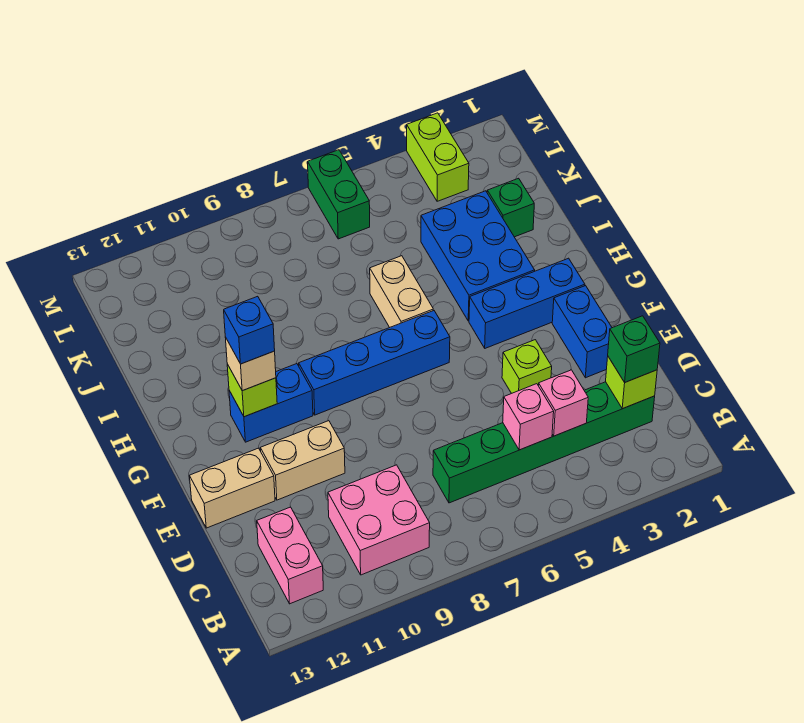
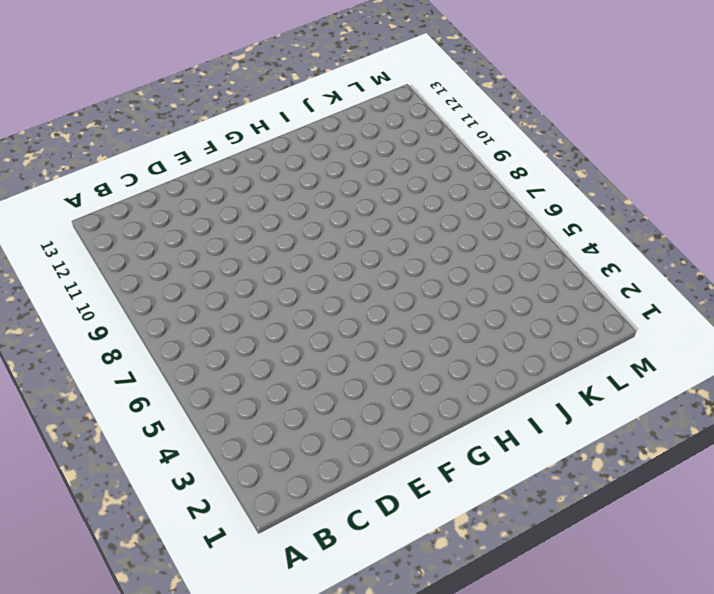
none -> pink 2x2 brick [328,465,430,575]
none -> pink 1x2 brick [257,507,323,604]
none -> green 1x6 brick [433,382,655,503]

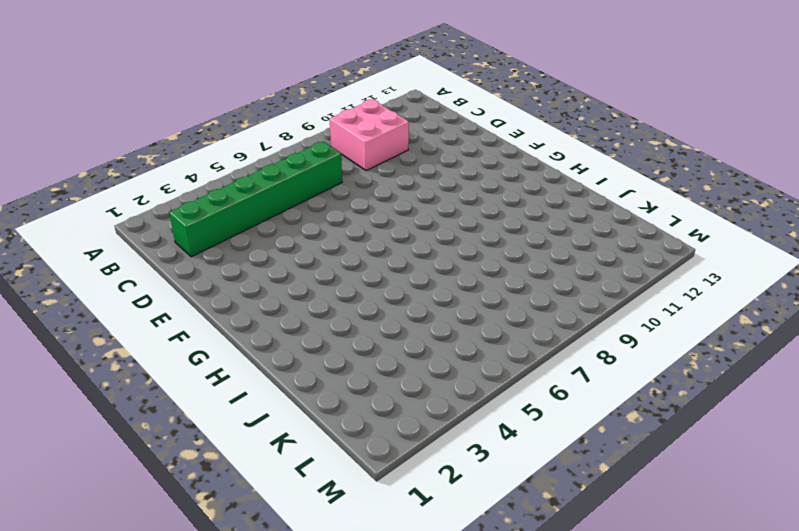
none -> pink 1x2 brick [257,507,323,604]
none -> blue 1x2 brick [552,286,612,378]
none -> lime 1x1 brick [502,340,552,393]

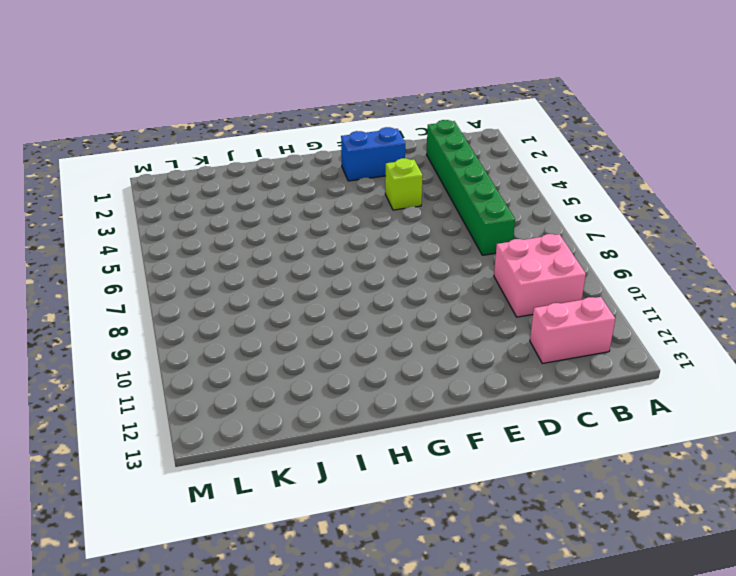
none -> tan 1x2 brick [260,421,345,500]
none -> tan 1x2 brick [190,448,275,528]
none -> blue 1x3 brick [469,258,585,348]

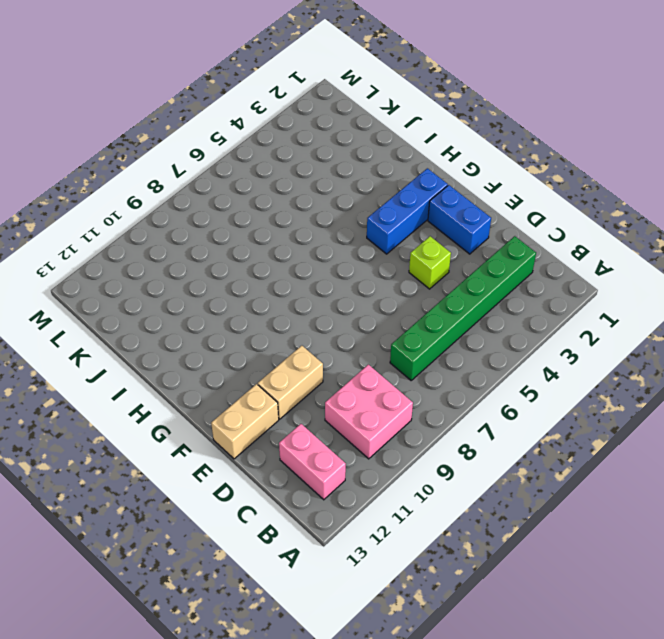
none -> blue 1x4 brick [299,311,450,415]
none -> blue 1x2 brick [229,364,313,442]
none -> blue 2x3 brick [421,191,535,321]

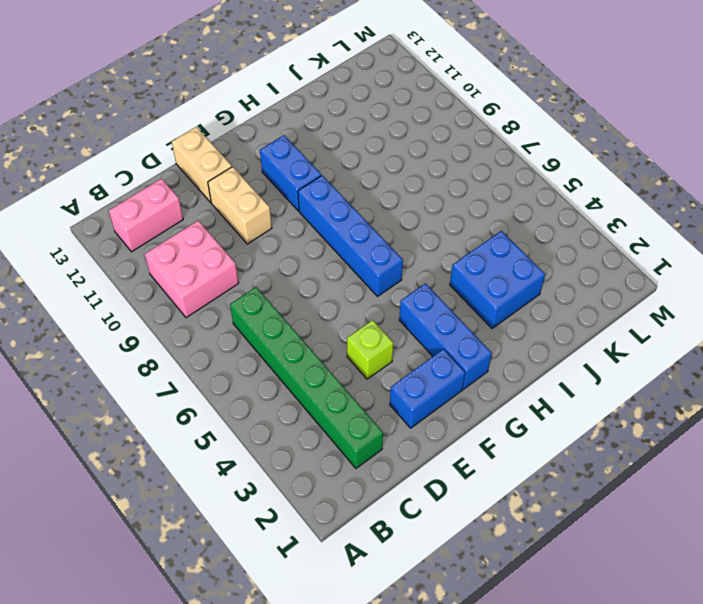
blue 2x2 brick [450,231,545,329] -> blue 2x3 brick [421,191,535,321]
none -> tan 1x2 brick [370,256,433,327]
none -> green 1x1 brick [487,178,534,237]
none -> lime 1x2 brick [407,113,469,201]

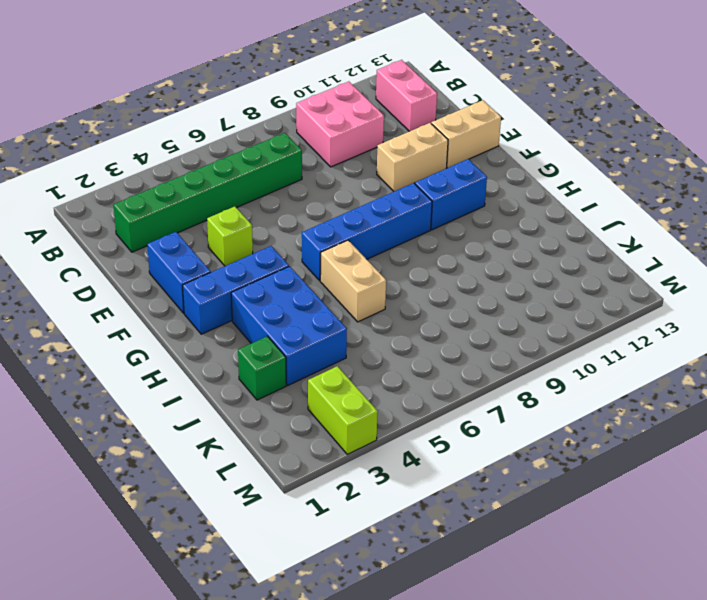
none -> green 1x2 brick [308,150,370,239]
none -> lime 1x1 brick [606,357,657,409]
none -> pink 1x1 brick [538,370,588,436]

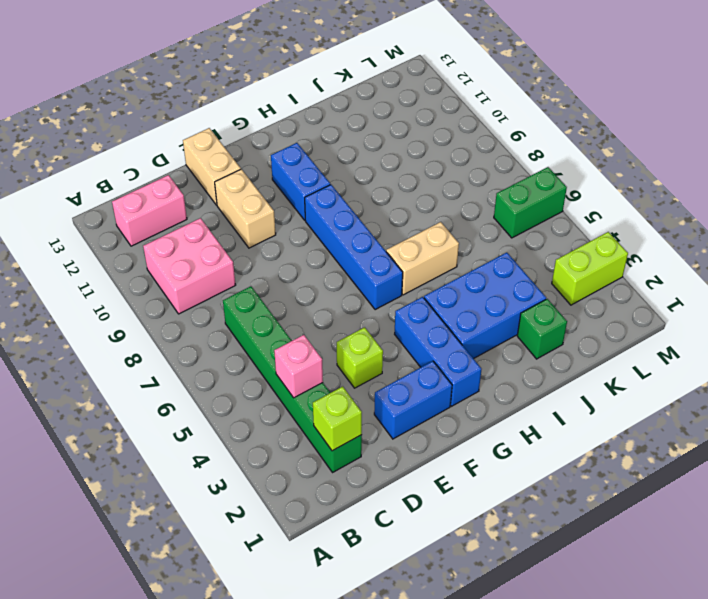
none -> pink 1x1 brick [503,384,554,450]
none -> lime 1x1 brick [227,364,277,417]
none -> green 1x1 brick [608,316,660,382]

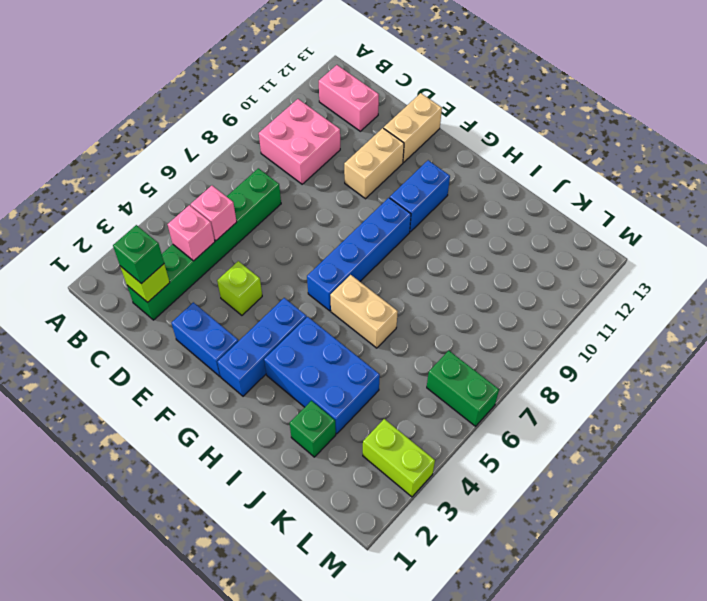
none -> lime 1x1 brick [227,364,277,417]
none -> tan 1x1 brick [225,337,276,391]
none -> blue 1x1 brick [224,296,275,364]

